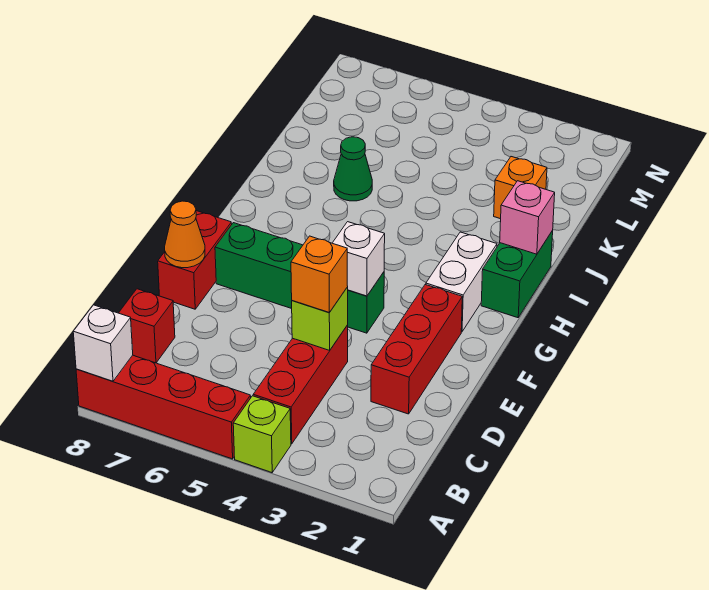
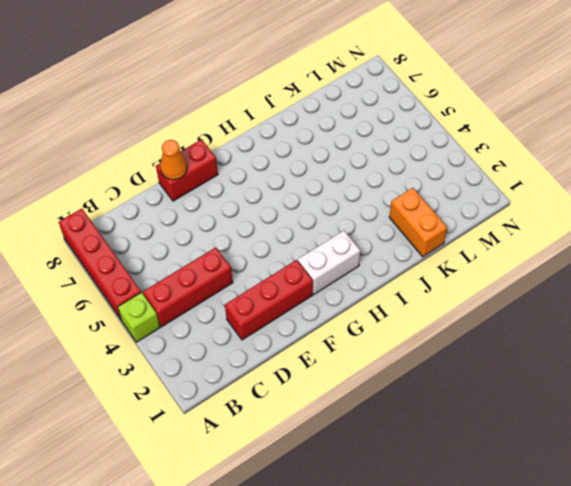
orange 1x2 brick [389,188,447,257] -> orange 1x1 brick [494,157,547,219]
none -> red 1x1 brick [119,289,175,363]
none -> green 1x4 brick [215,223,384,333]
none -> green 1x2 brick [481,231,553,318]

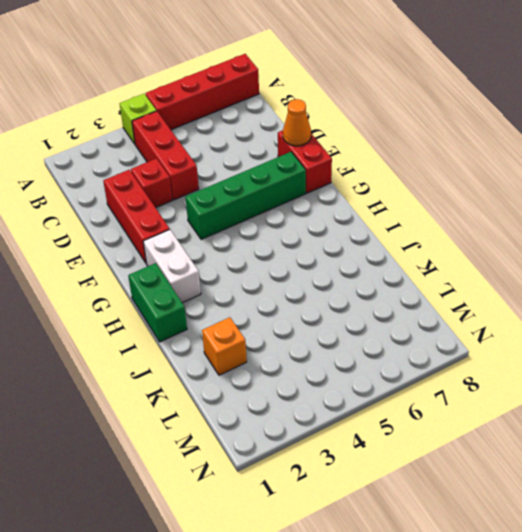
red 1x1 brick [131,158,172,208] -> red 1x1 brick moved to [119,289,175,363]
none -> green 1x1 cone [334,137,372,201]
none -> white 1x1 brick [73,305,133,381]
none -> lime 1x1 brick [292,287,348,350]

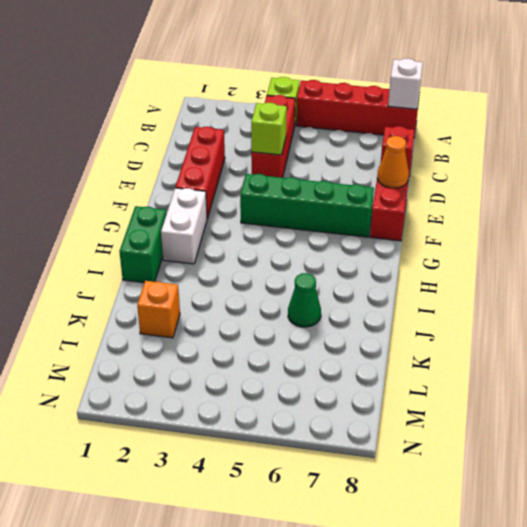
none -> white 1x1 brick [333,222,385,296]
none -> pink 1x1 brick [500,181,555,254]
none -> orange 1x1 brick [291,236,348,312]

